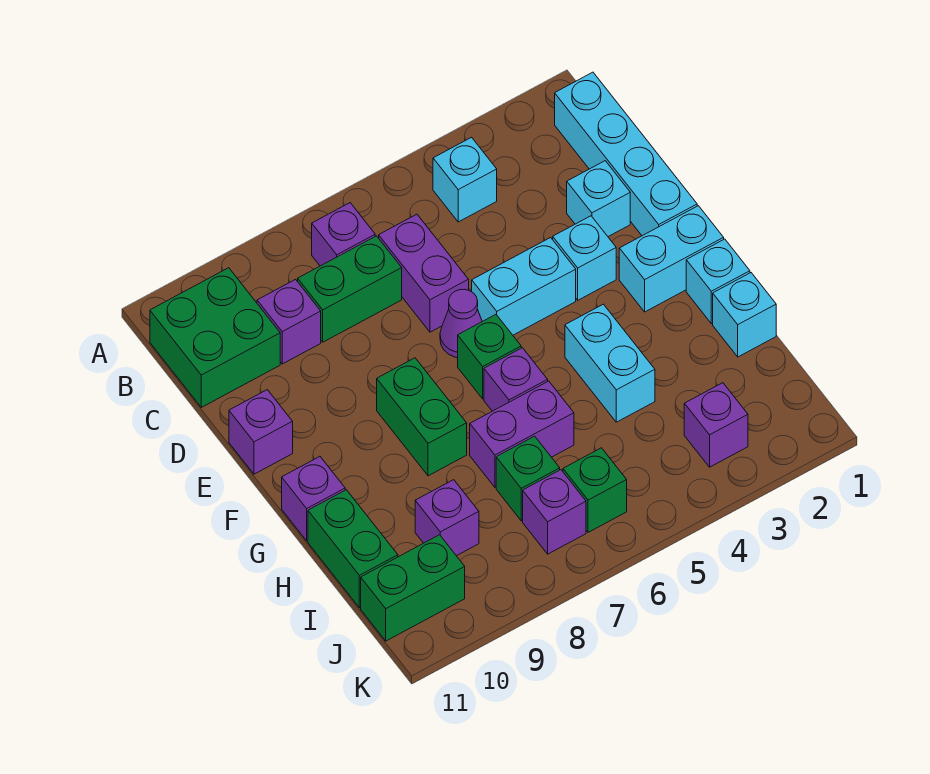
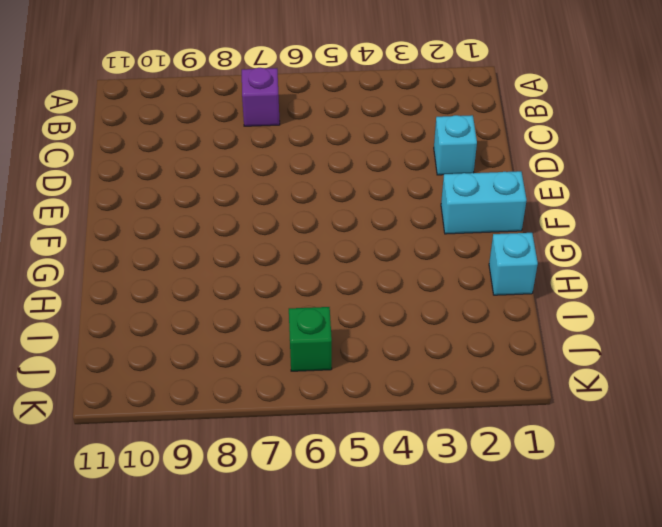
none -> cyan 1x4 brick [555,72,697,236]
none -> cyan 1x1 brick [433,137,497,222]
none -> green 2x2 brick [150,268,280,407]

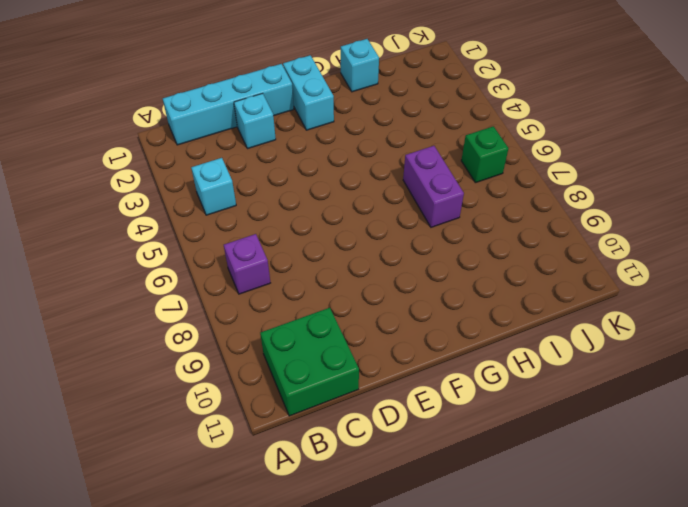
none -> purple 1x2 brick [379,214,469,332]
none -> green 1x2 brick [298,236,402,342]
none -> purple 1x1 brick [257,280,321,364]

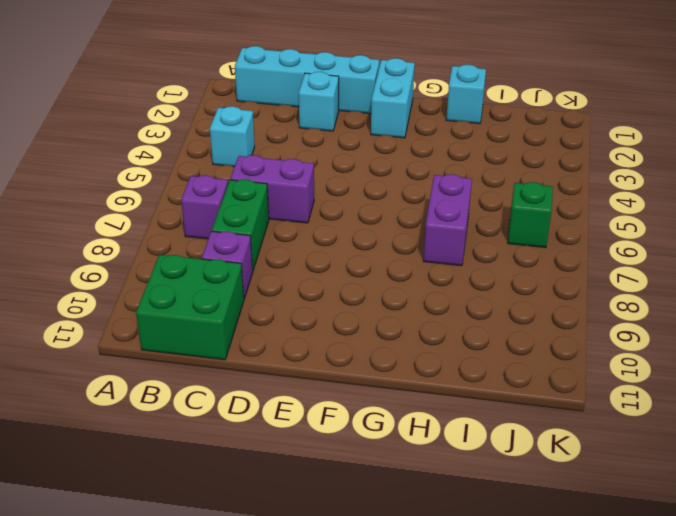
none -> cyan 1x1 brick [553,216,616,300]
none -> cyan 1x2 brick [472,238,576,335]
none -> purple 1x1 cone [440,289,482,358]

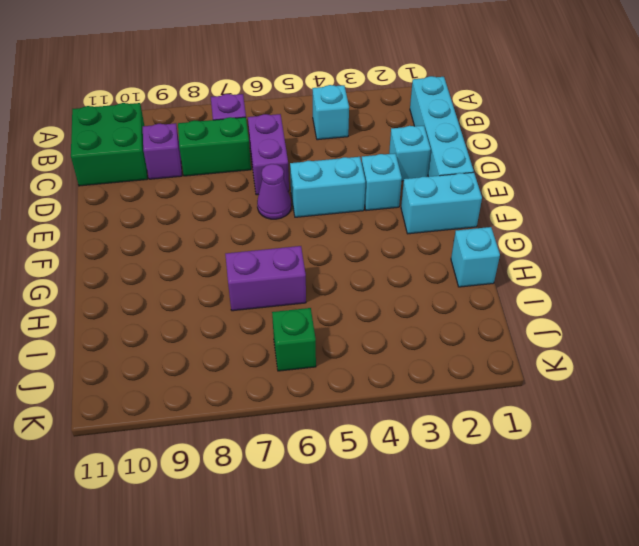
none -> purple 1x1 brick [229,390,293,474]
none -> green 1x1 brick [458,315,521,399]
none -> green 1x2 brick [377,358,467,476]

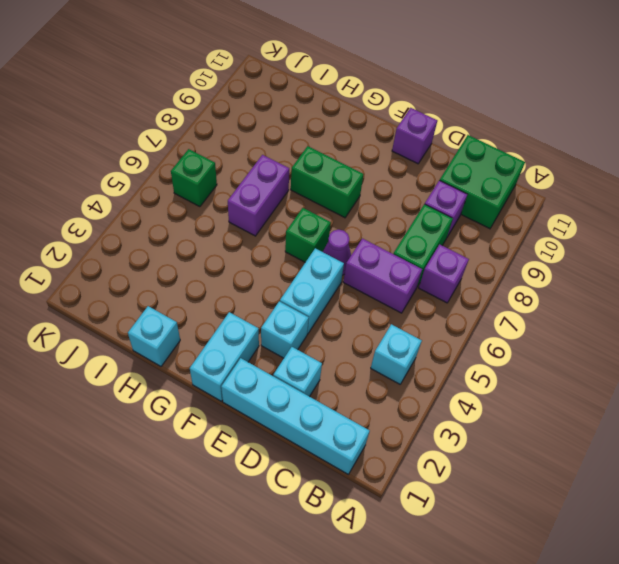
none -> cyan 1x1 brick [686,239,750,324]
none -> cyan 1x2 brick [565,304,655,422]
none -> purple 1x1 brick [484,348,548,411]

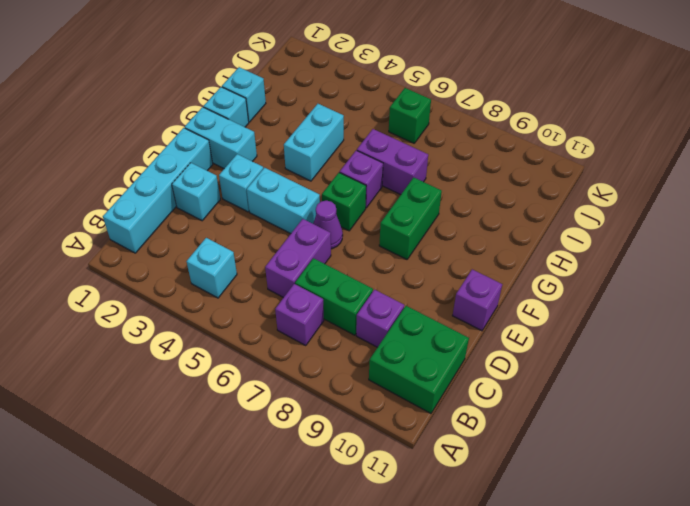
none -> purple 1x1 brick [282,457,345,541]
none -> green 1x2 brick [308,490,398,608]
none -> green 1x1 brick [496,436,560,521]

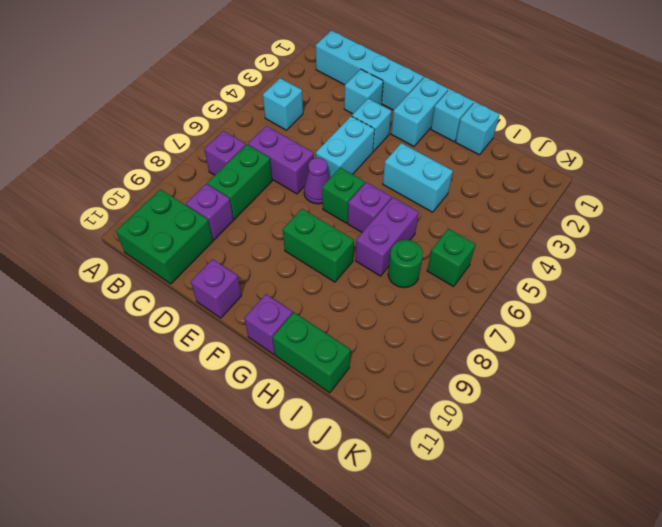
green 1x1 round brick [388,240,423,288] -> green 1x1 brick [496,436,560,521]
none -> purple 1x1 brick [415,480,479,556]
none -> purple 1x1 brick [684,383,748,467]
none -> purple 1x1 brick [523,470,586,554]

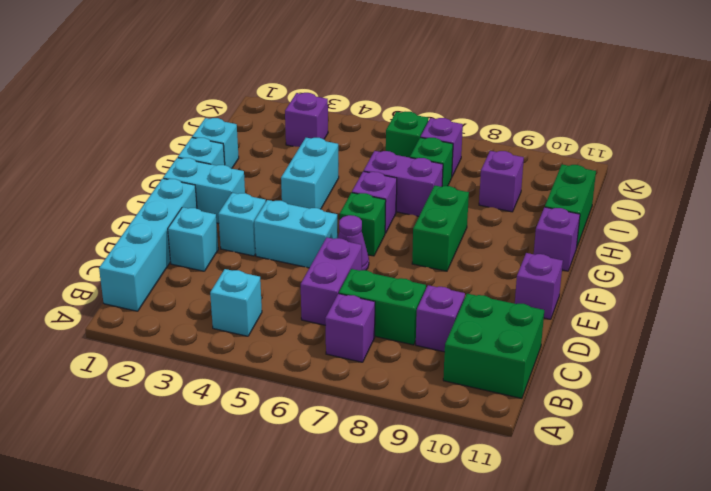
none -> green 1x2 brick [361,535,465,641]

